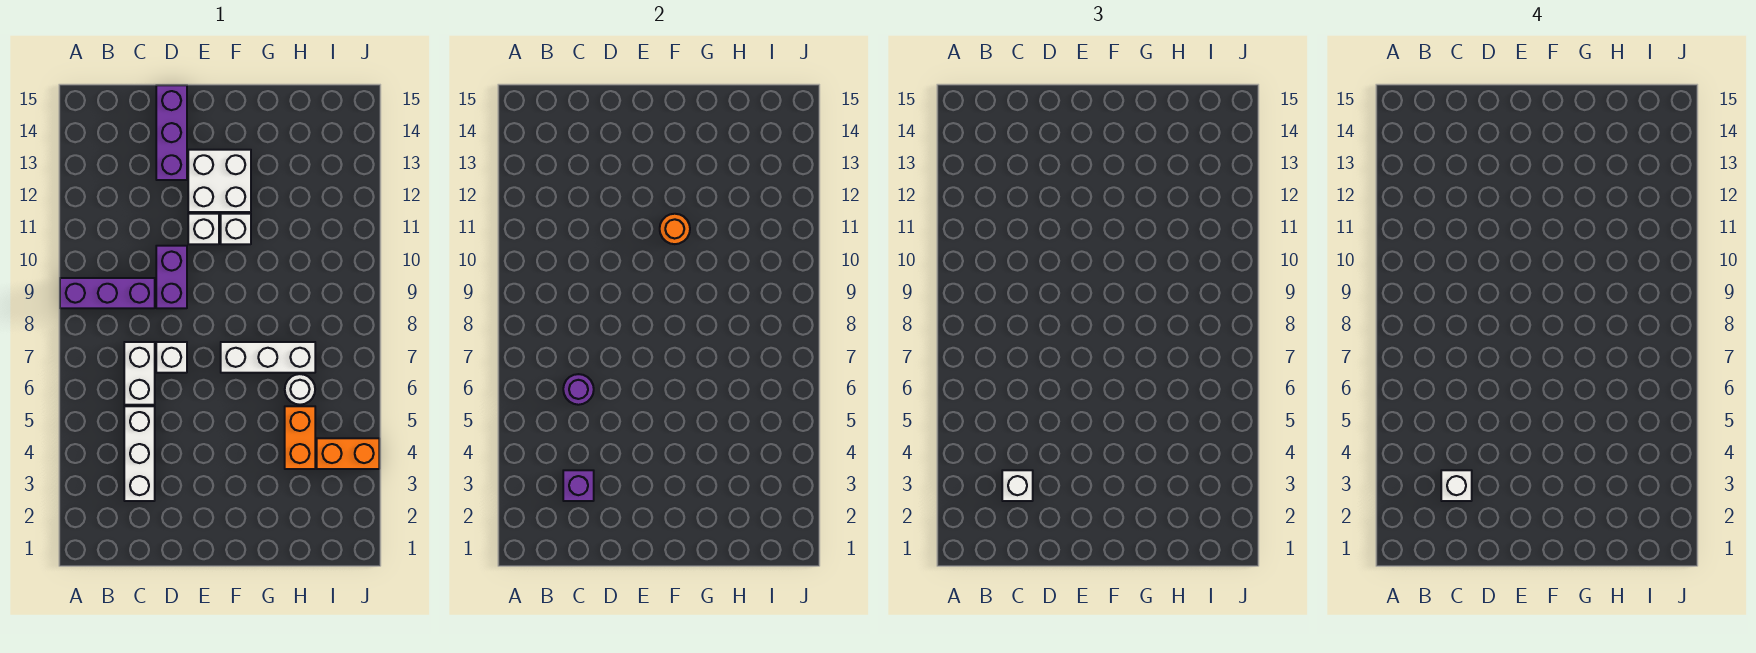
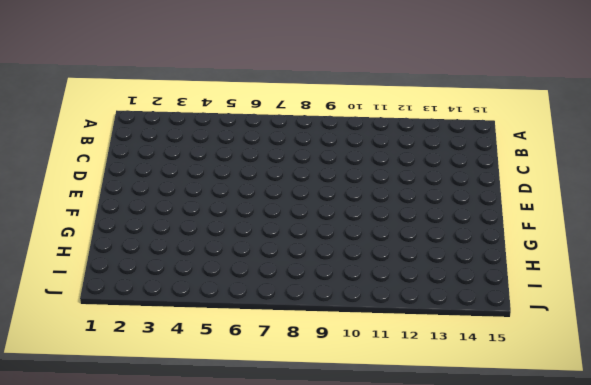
none -> purple 1x3 brick [60,278,155,308]
none -> white 1x3 brick [124,406,155,501]
none -> white 1x2 brick [124,342,155,405]

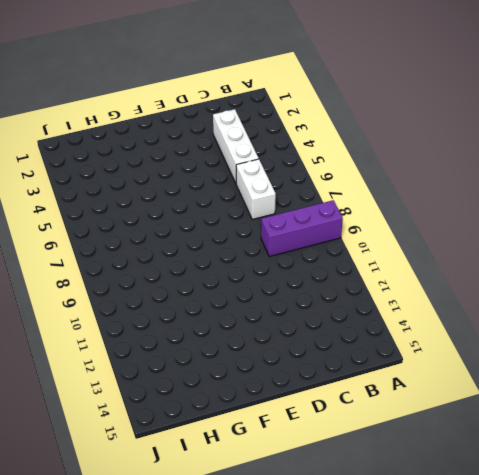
none -> white 1x1 brick [156,342,187,373]
none -> purple 1x2 brick [156,246,187,308]
none -> purple 1x3 brick [156,85,187,180]

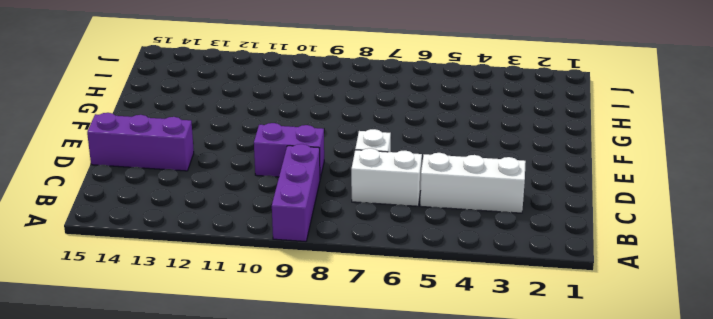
none -> white 1x1 brick [188,214,219,244]
none -> white 2x2 brick [188,150,251,212]
none -> white 1x3 brick [221,342,315,373]

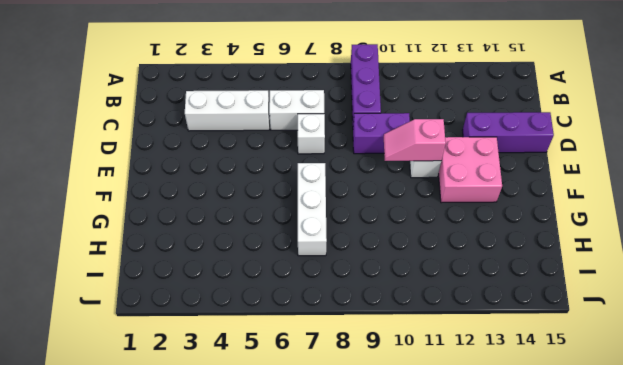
pink 1x2 slope [384,119,446,161] -> none
pink 2x2 brick [438,137,502,203] -> white 2x2 brick [188,150,251,212]
none -> white 1x1 brick [221,214,251,244]
none -> orange 1x2 brick [285,406,315,469]
none -> white 1x1 round brick [285,374,315,405]

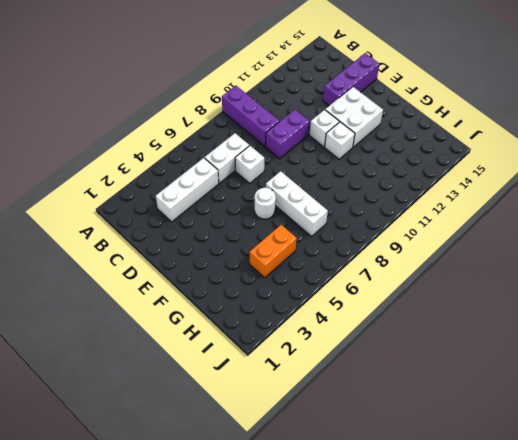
white 1x1 round brick [255,187,276,219] -> white 1x1 round brick moved to [285,374,315,405]
none -> orange 1x2 brick [317,438,379,469]
none -> purple 1x1 brick [563,470,594,501]
none -> purple 1x1 round brick [563,374,594,405]

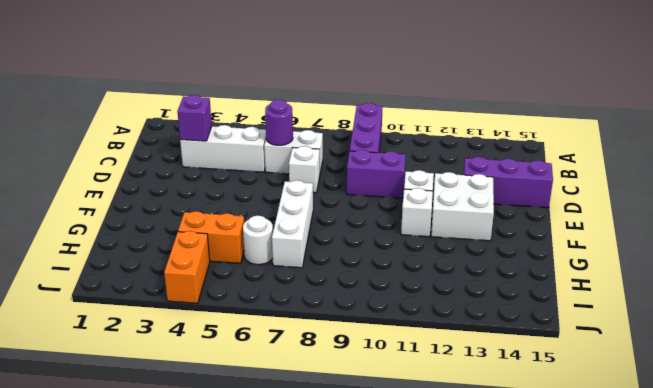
none -> orange 1x1 round brick [660,214,690,244]
none -> white 1x1 brick [1002,470,1033,501]
none -> white 1x1 brick [1441,470,1472,501]

